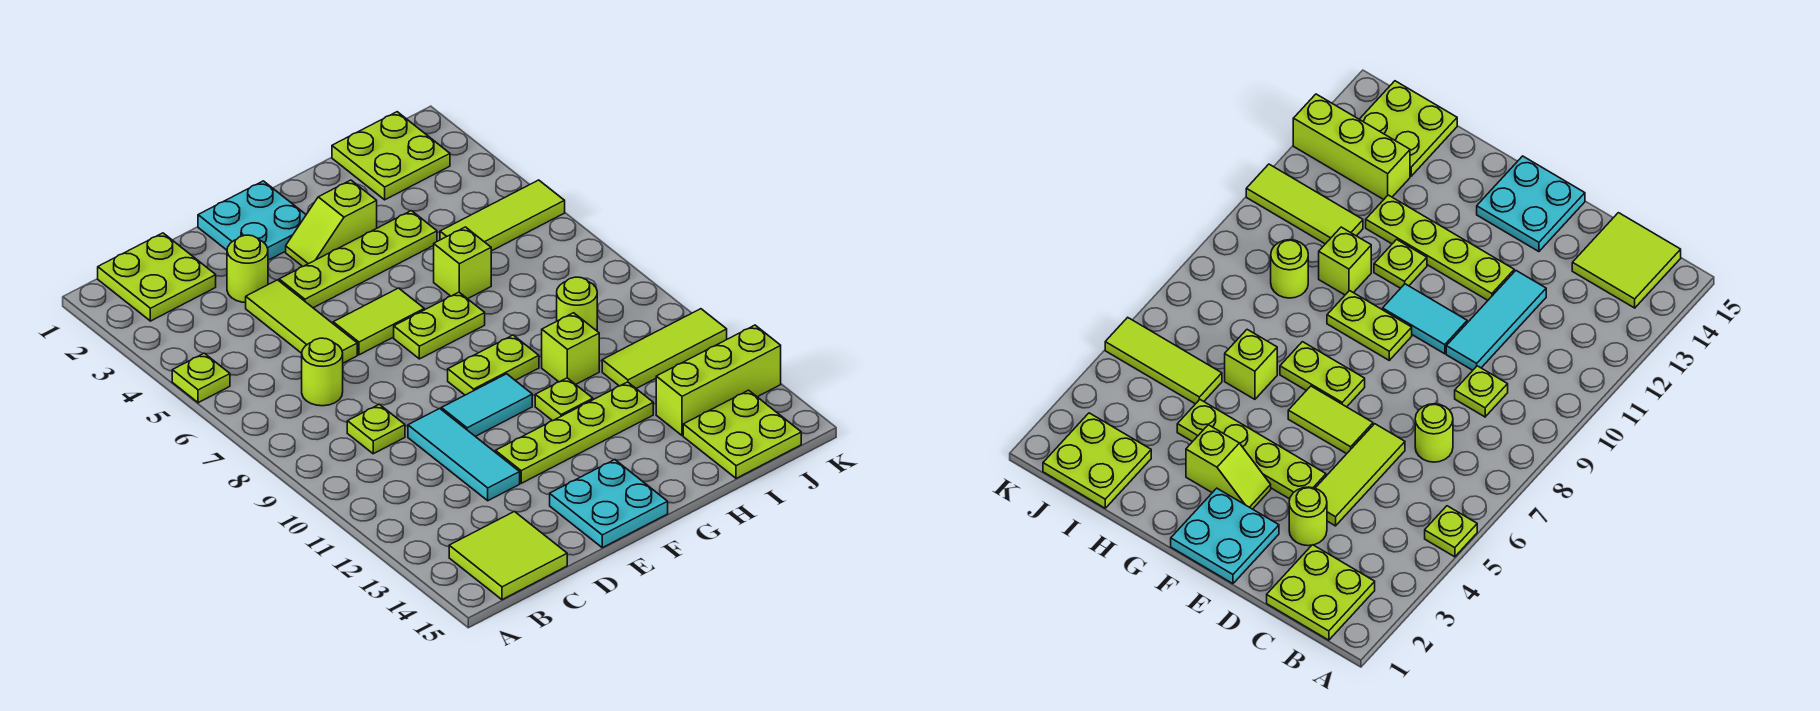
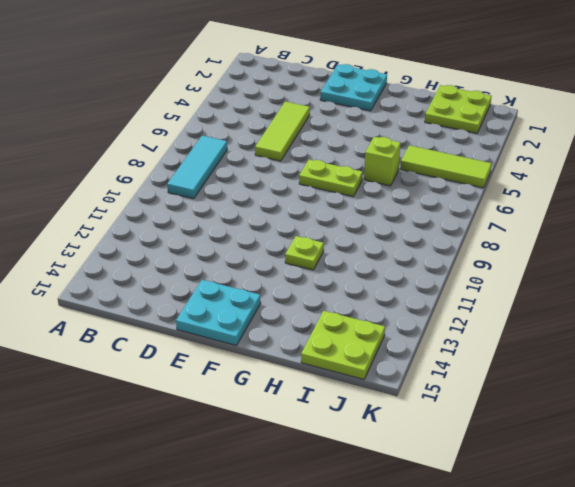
cyan 1x3 tile [167,136,227,199] -> cyan 1x3 tile moved to [408,409,520,501]
none -> lime 1x1 plate [172,353,230,403]
none -> lime 2x2 plate [98,233,216,321]
none -> lime 2x2 tile [449,512,567,600]

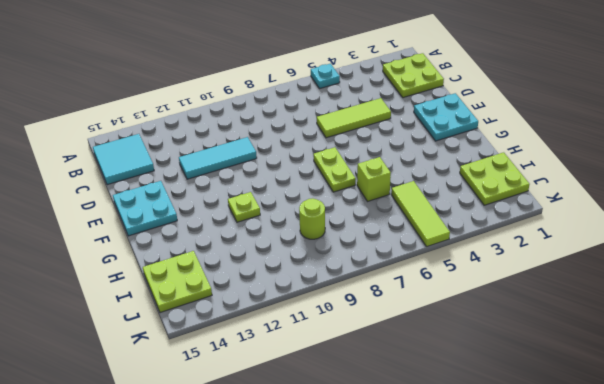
cyan 1x1 plate [311,64,340,89] -> lime 1x1 plate [172,353,230,403]
cyan 2x2 tile [93,134,154,185] -> lime 2x2 tile [449,512,567,600]
none -> lime 1x1 round brick [302,338,343,406]
none -> lime 1x1 plate [347,404,405,454]
none -> lime 1x1 round brick [227,235,268,302]

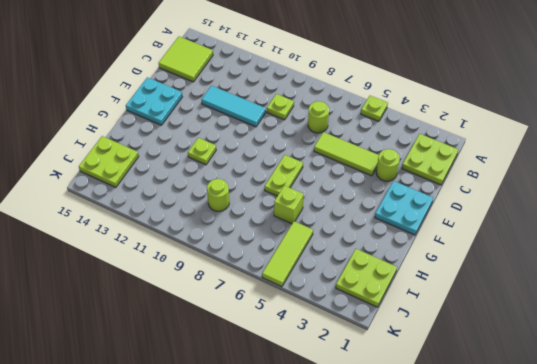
none -> lime 1x4 plate [279,211,437,308]
none -> lime 1x2 tile [333,288,424,355]
none -> cyan 1x2 tile [441,374,532,436]

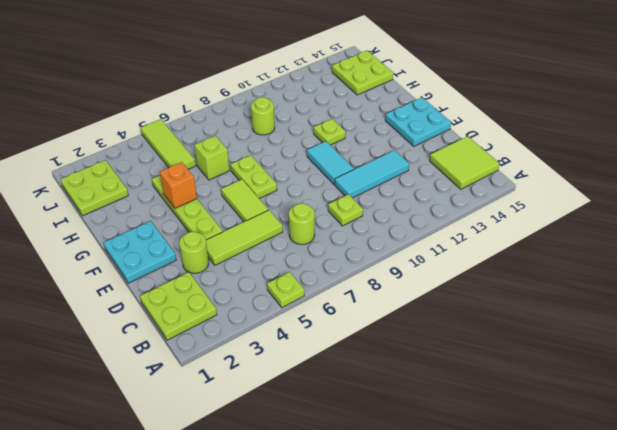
orange 1x1 brick [160,162,197,208] -> none
none -> lime 1x4 plate [495,382,653,483]
none -> lime 1x2 slope [286,180,377,266]
none -> lime 1x2 plate [448,335,539,395]

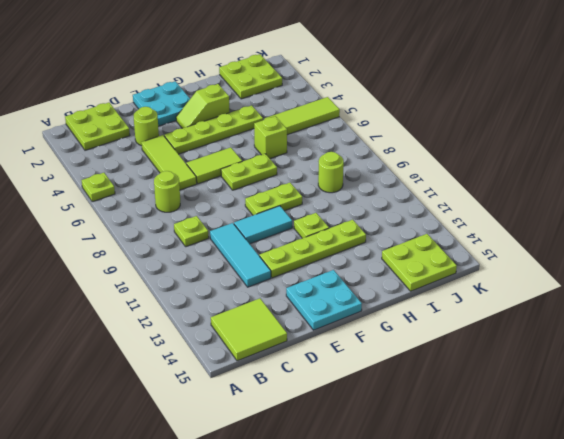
none -> lime 1x1 brick [542,313,599,384]
none -> lime 1x3 tile [602,309,727,388]
none -> lime 1x3 brick [656,325,781,436]

